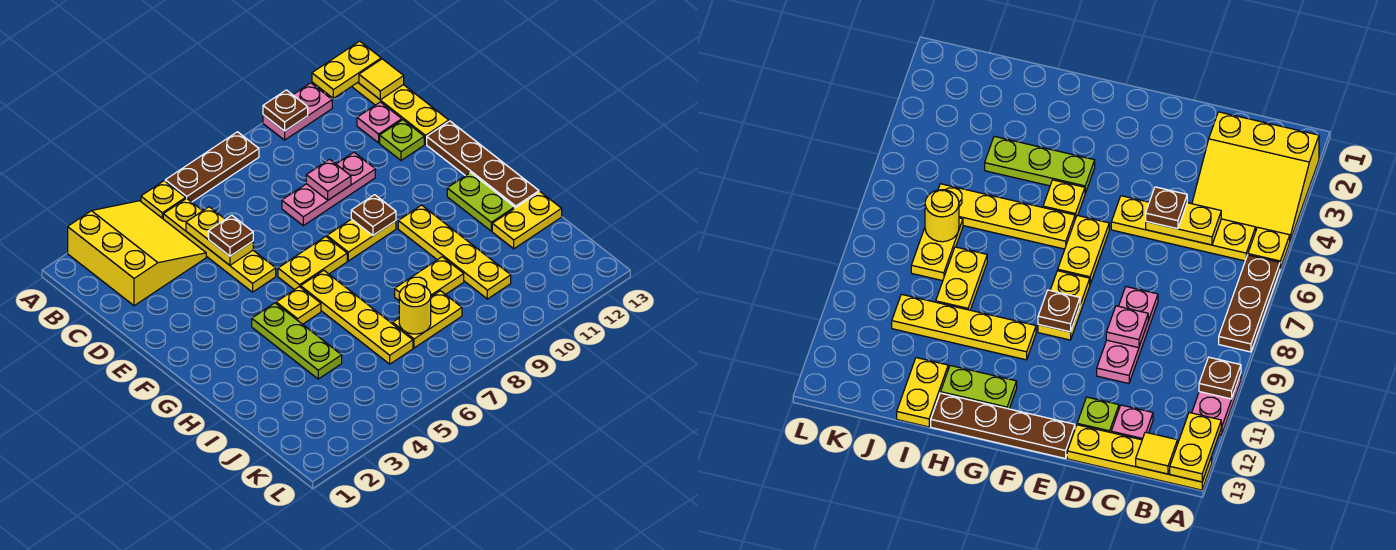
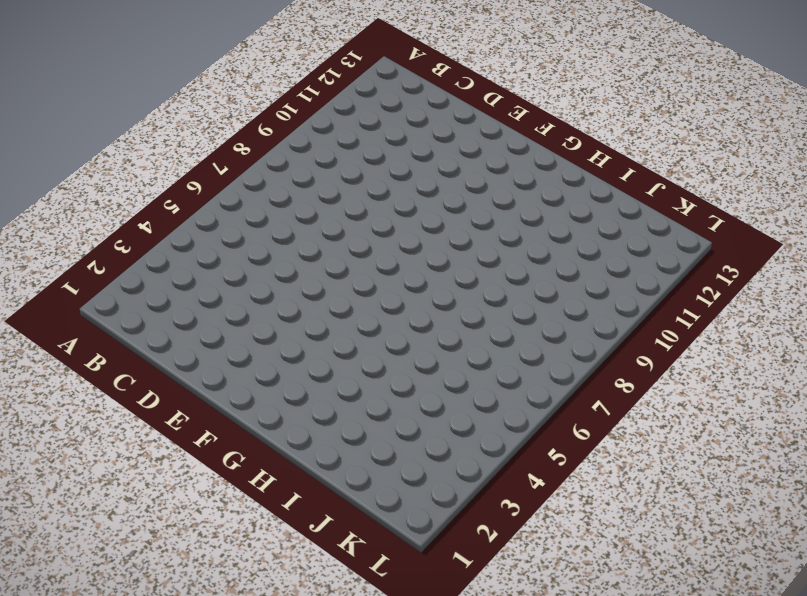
none -> yellow 3x3 slope [68,201,206,306]
none -> yellow 1x1 plate [141,181,186,219]
none -> brown 1x3 plate [165,132,259,202]

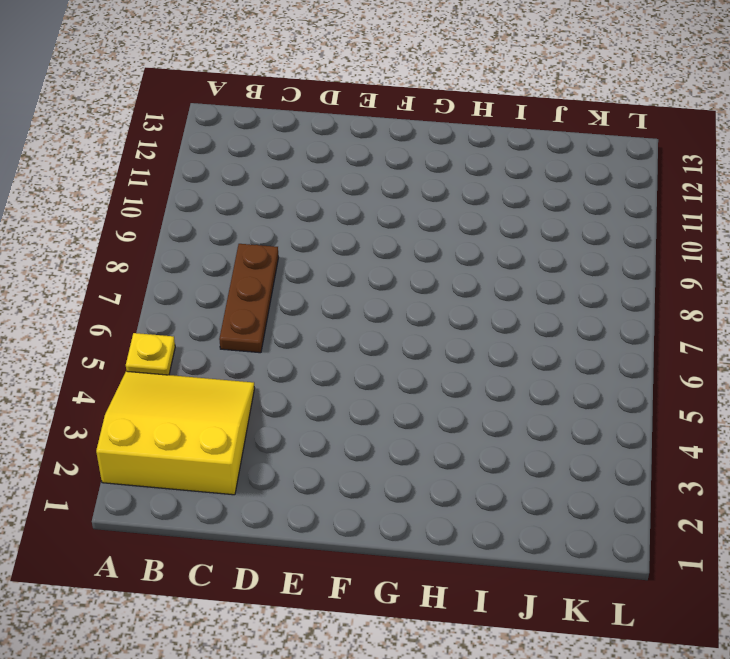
brown 1x3 plate [219,244,278,353] -> brown 1x3 plate moved to [165,132,259,202]
none -> pink 1x2 plate [263,83,332,140]
none -> yellow 1x4 plate [352,82,449,144]
none -> yellow 1x4 plate [163,198,276,292]

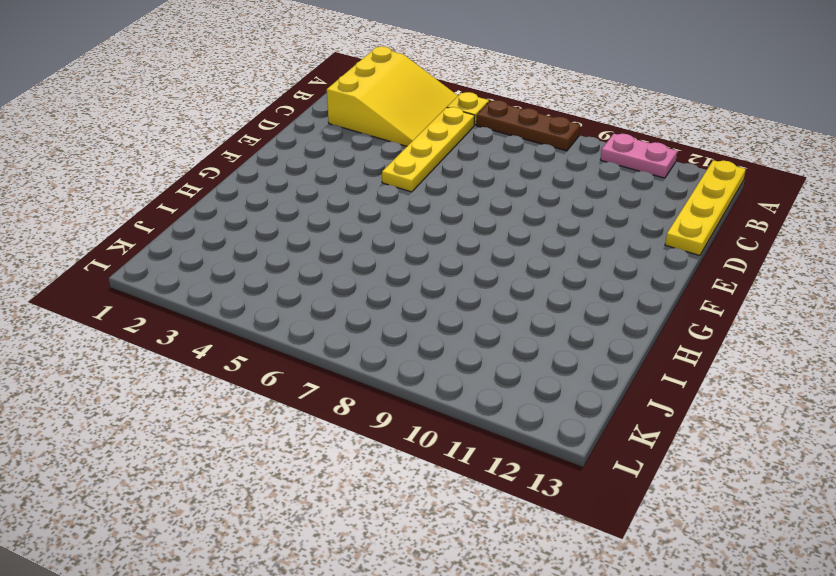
none -> pink 1x1 plate [357,102,402,143]
none -> pink 1x3 plate [282,152,375,226]
none -> lime 1x1 plate [380,120,424,160]

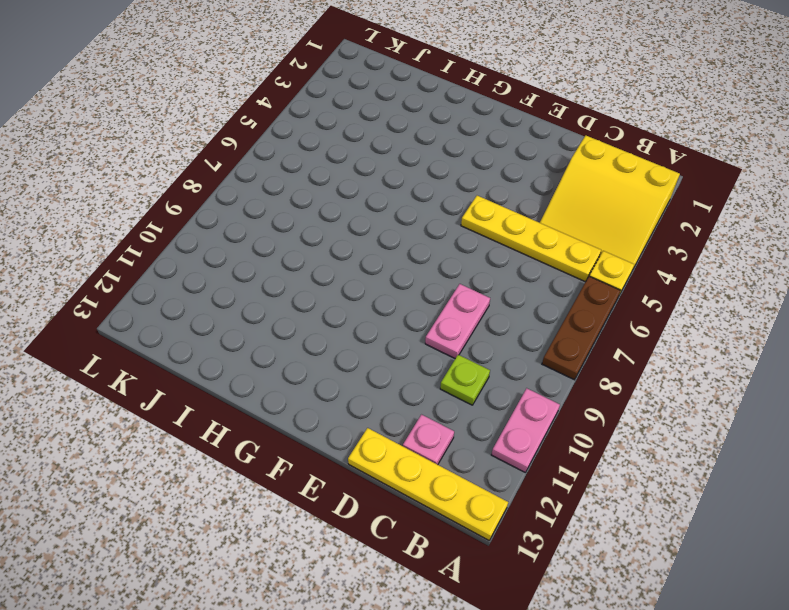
lime 1x1 plate [440,355,490,405] -> lime 1x1 plate moved to [380,120,424,160]
pink 1x2 plate [425,284,490,358] -> pink 1x3 plate [282,152,375,226]
none -> brown 1x4 plate [427,121,539,208]
none -> yellow 1x2 plate [278,236,347,290]
none -> yellow 1x2 plate [327,219,396,261]

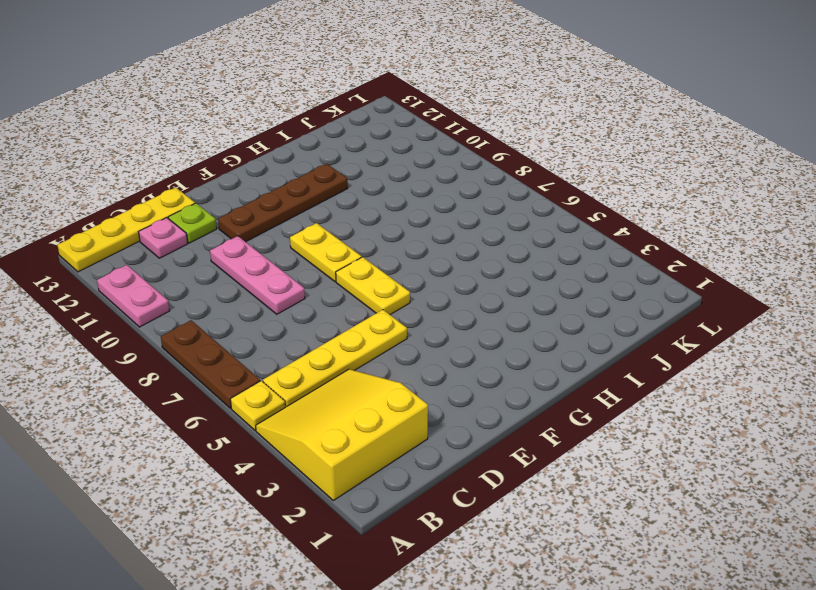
brown 1x4 plate [218,164,348,242] -> brown 1x4 plate moved to [427,121,539,208]
none -> lime 1x3 plate [252,303,342,379]
none -> yellow 1x1 plate [276,287,321,324]
none -> yellow 1x4 plate [301,270,413,364]

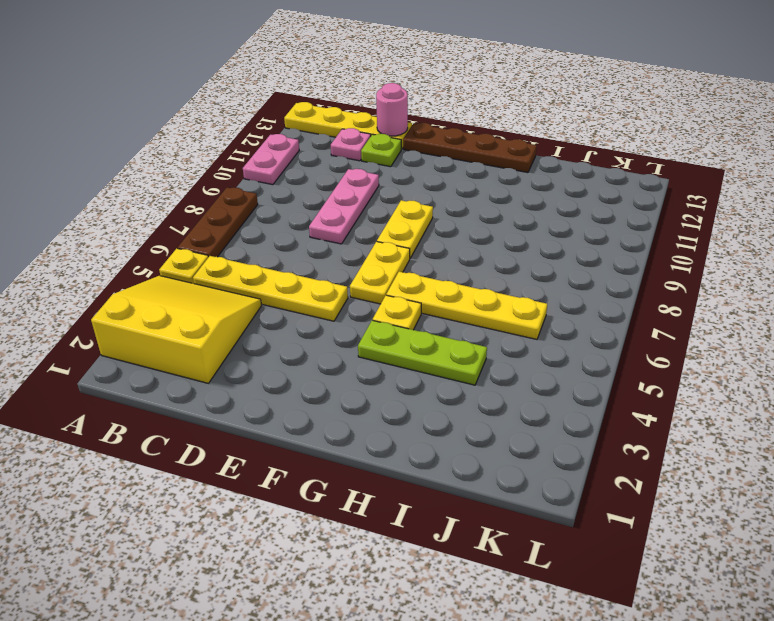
pink 1x1 round brick [376,83,408,136] -> none
none -> yellow 1x4 plate [398,205,511,299]
none -> lime 1x2 plate [447,173,515,231]
none -> yellow 1x2 plate [395,257,464,300]

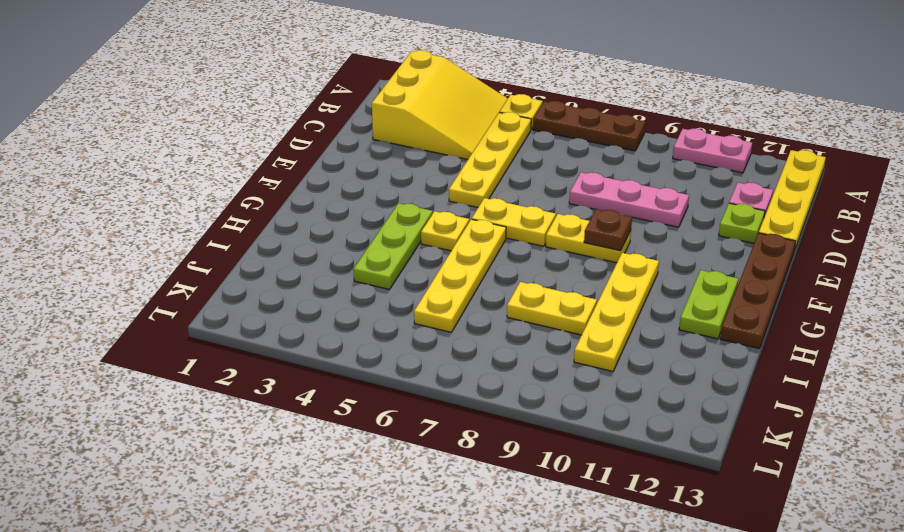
none -> yellow 1x2 plate [492,192,562,249]
none -> yellow 1x2 plate [393,291,462,348]
none -> brown 1x1 plate [263,90,308,131]

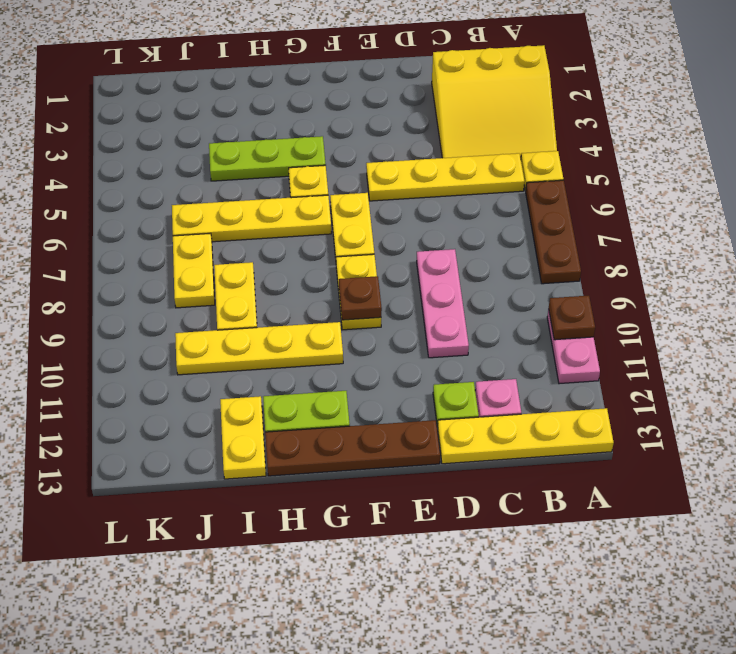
none -> yellow 1x2 plate [312,41,381,99]
none -> yellow 1x1 tile [359,59,404,100]
none -> yellow 1x2 plate [186,207,253,265]

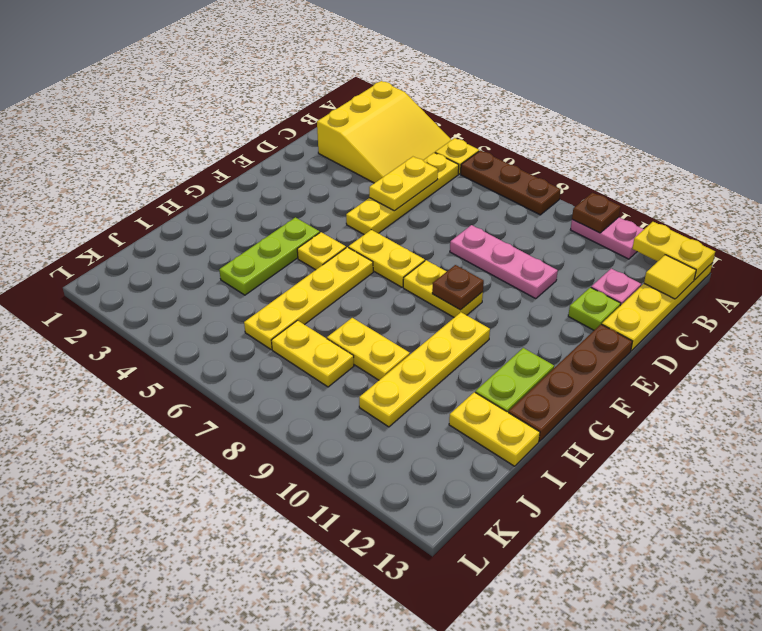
none -> pink 1x1 plate [306,159,351,200]
none -> yellow 1x1 round brick [399,284,431,334]
none -> brown 1x1 plate [209,215,253,256]

